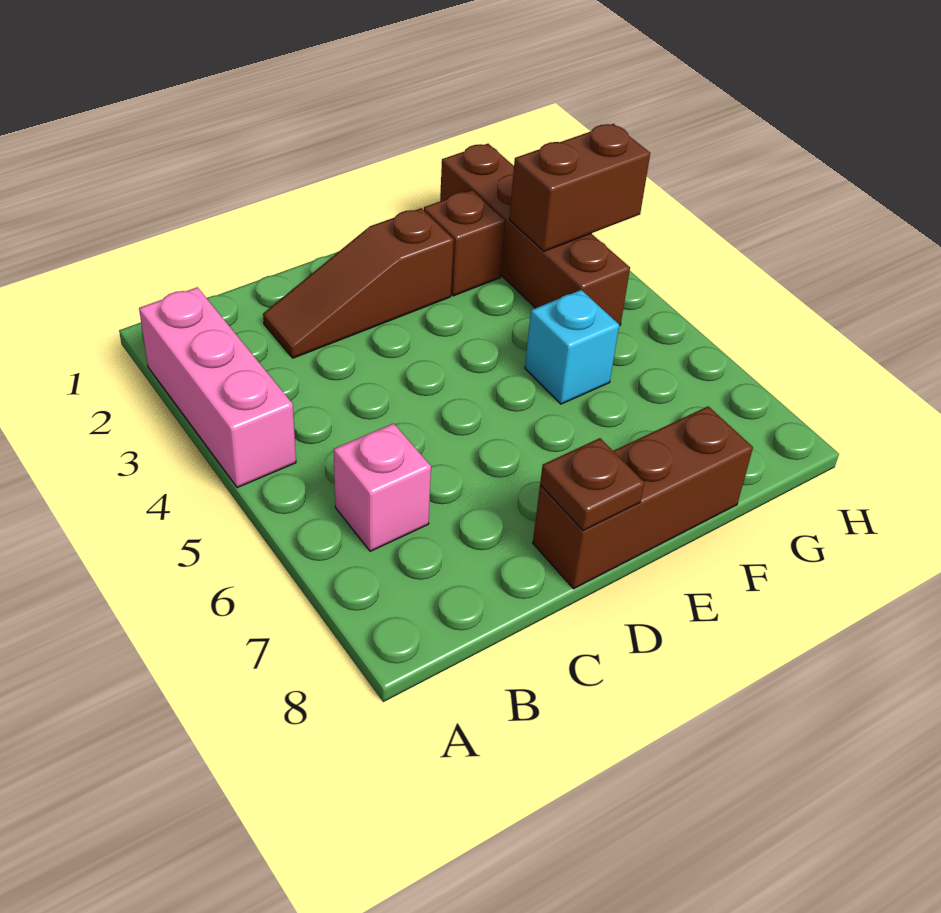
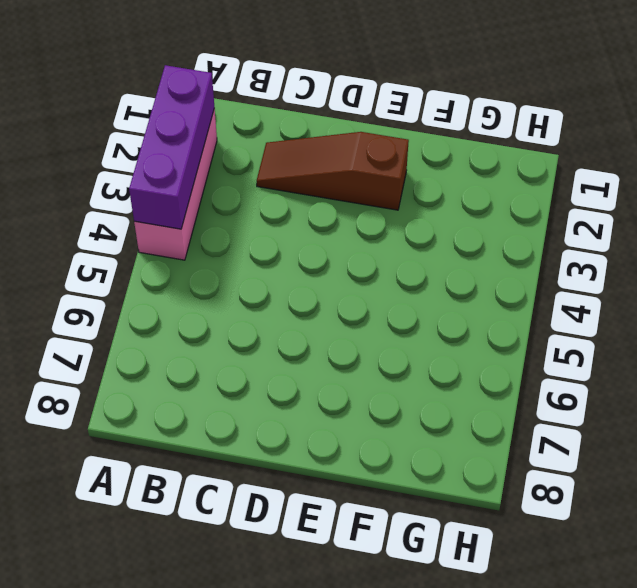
purple 1x3 brick [129,65,214,229] -> none
none -> pink 1x1 brick [334,423,431,551]
none -> brown 1x3 brick [533,406,753,589]

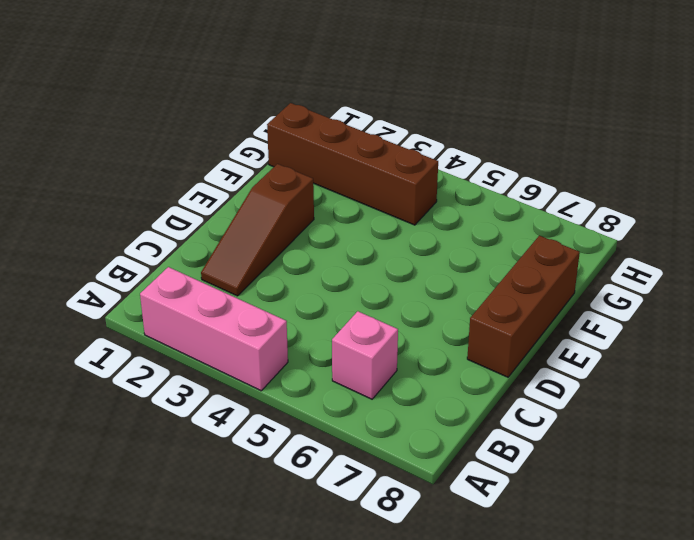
none -> brown 1x1 brick [424,190,505,296]
none -> cyan 1x1 brick [525,290,619,404]

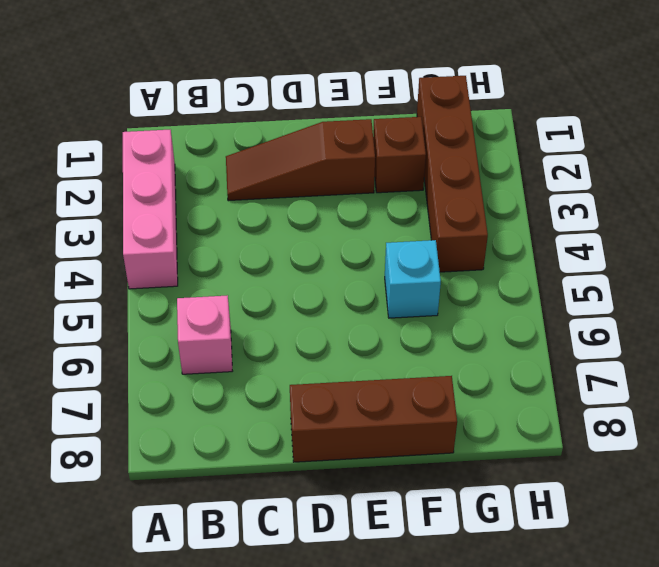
none -> brown 1x1 plate [540,438,644,531]
none -> brown 1x2 brick [509,124,650,251]

